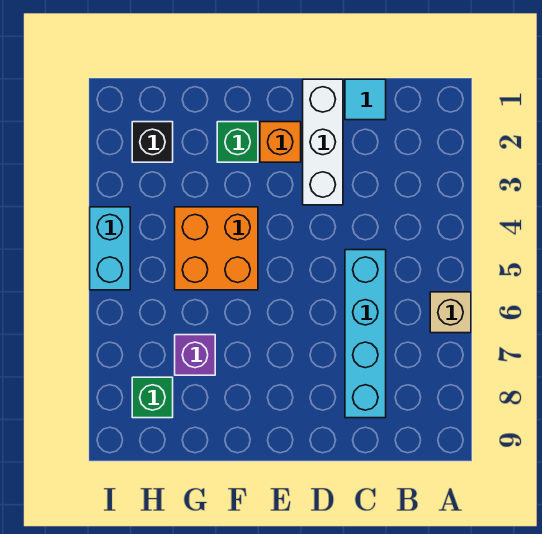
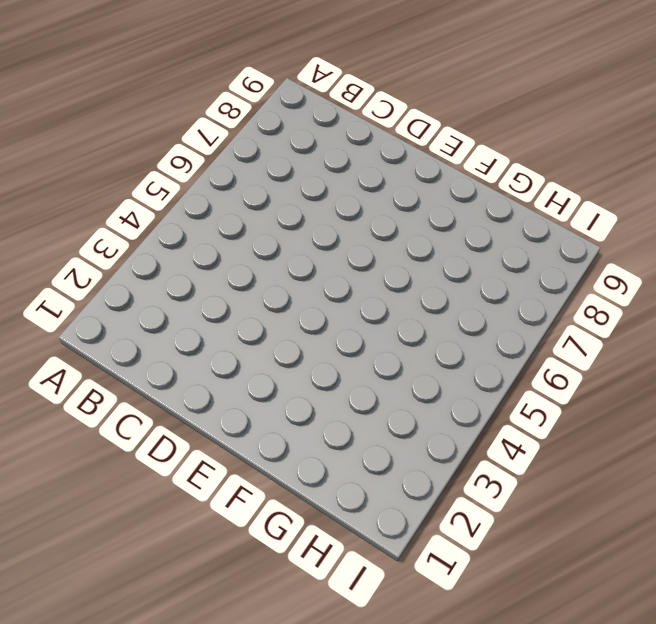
none -> tan 1x1 brick [430,292,471,333]
none -> cyan 1x1 tile [345,79,386,120]

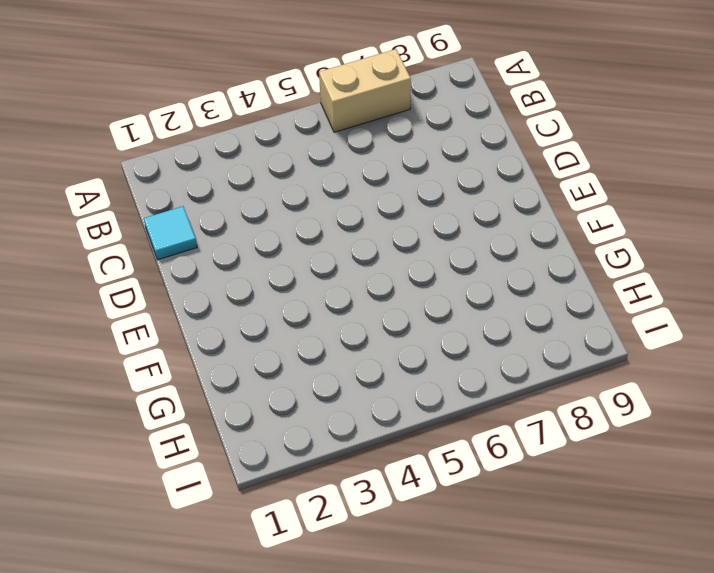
tan 1x2 brick [319,49,411,132] -> tan 1x1 brick [430,292,471,333]
none -> cyan 1x4 brick [345,250,386,418]
none -> white 1x3 brick [303,79,343,205]

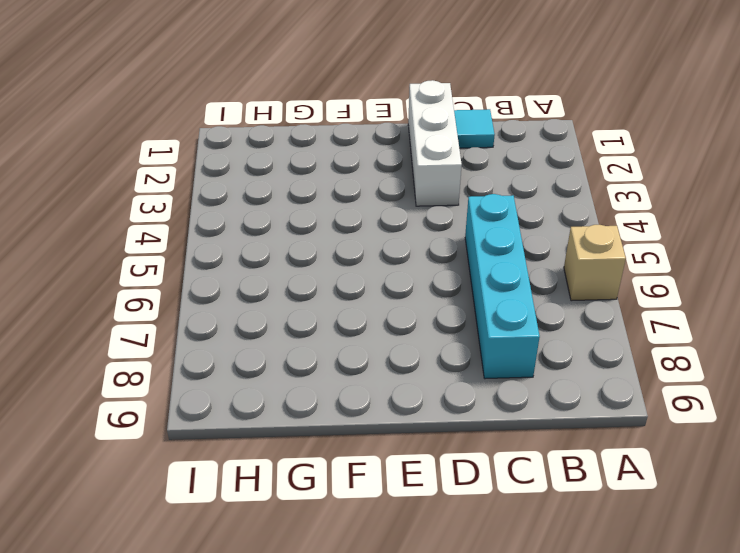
none -> orange 1x1 brick [260,122,301,162]
none -> green 1x1 brick [217,122,258,162]

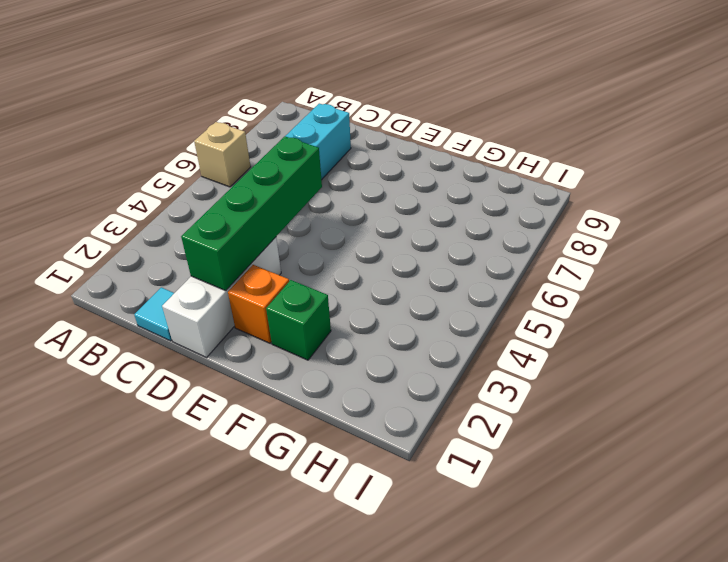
green 1x4 brick [181,136,322,291] -> none
none -> orange 2x2 brick [175,207,258,290]
none -> purple 1x1 brick [175,335,215,375]

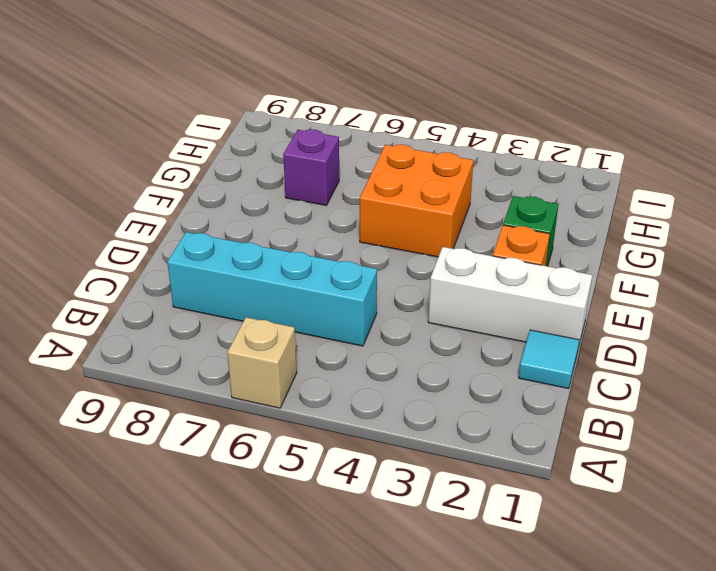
none -> black 1x1 brick [132,122,173,162]
none -> green 1x1 brick [132,377,173,418]

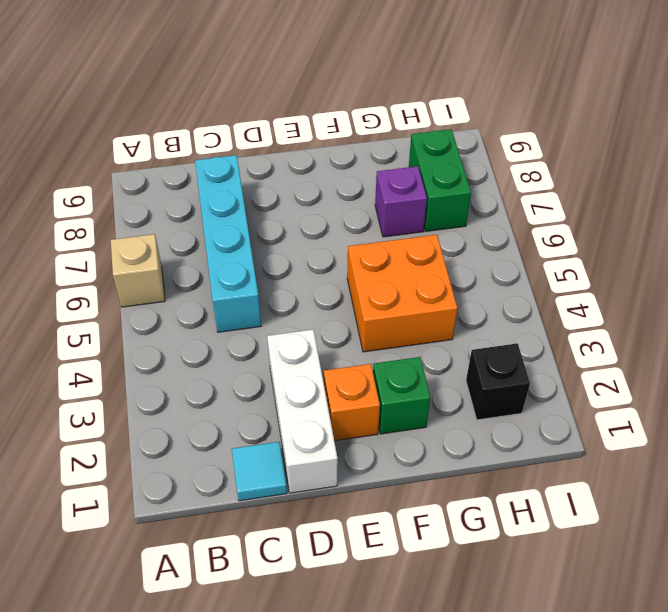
green 1x2 brick [409,129,471,231] -> green 1x1 brick [132,377,173,418]
none -> cyan 1x2 brick [90,207,130,290]

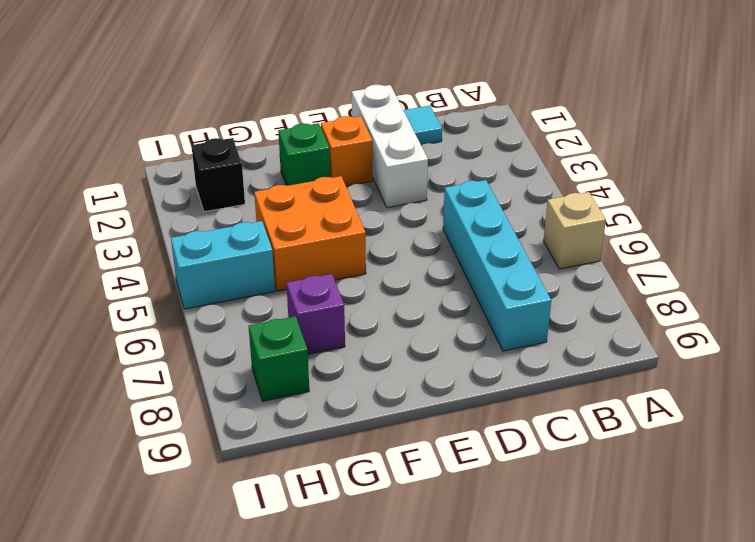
cyan 1x2 brick [171,221,275,309] -> cyan 1x2 brick turned to [90,207,130,290]

